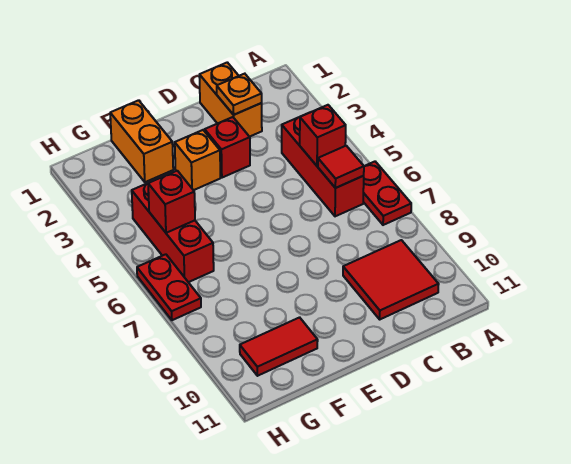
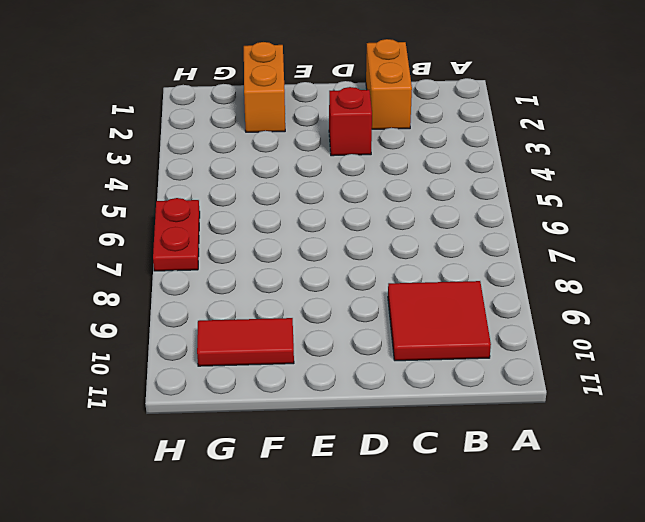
none -> red 1x2 plate [363,162,411,225]
none -> red 1x3 brick [282,117,364,216]
none -> orange 1x1 brick [175,130,220,190]

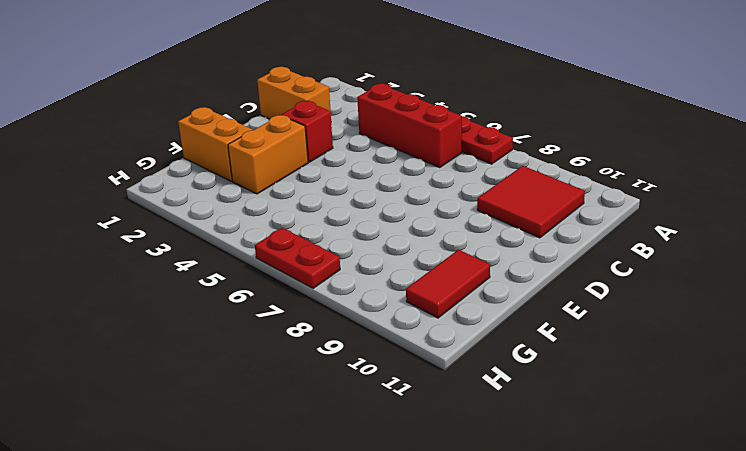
orange 1x2 brick [228,115,308,194] -> orange 1x1 brick [175,130,220,190]
none -> red 1x3 brick [132,183,214,282]
none -> red 1x1 brick [300,105,346,166]
none -> red 1x1 tile [318,146,364,188]

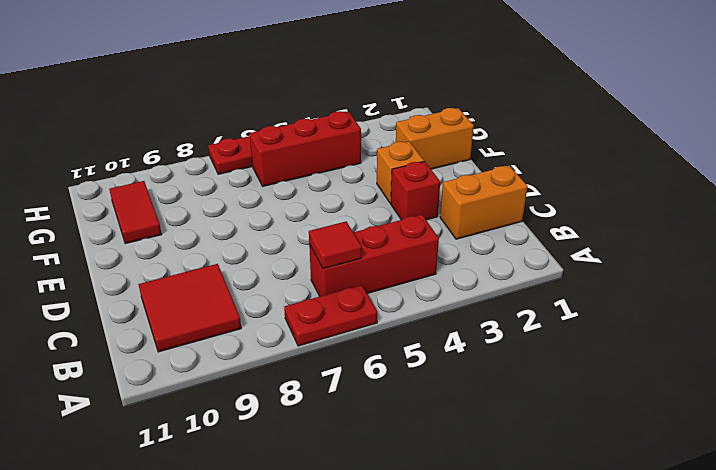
none -> red 1x1 brick [300,105,346,166]
none -> orange 1x1 plate [217,74,262,115]
none -> red 1x1 brick [148,171,195,233]

